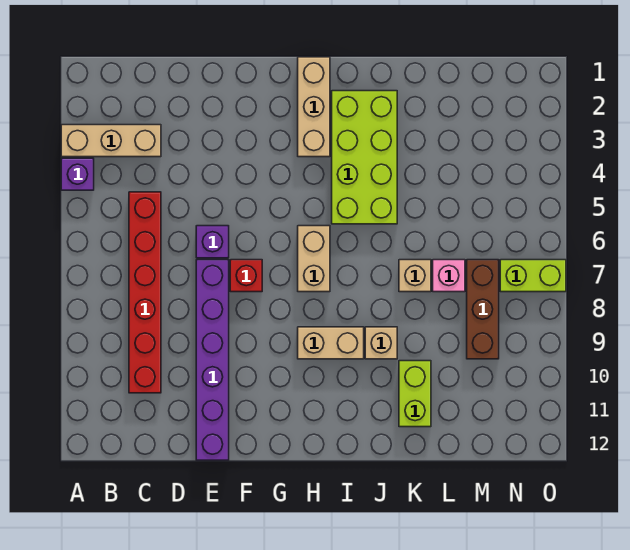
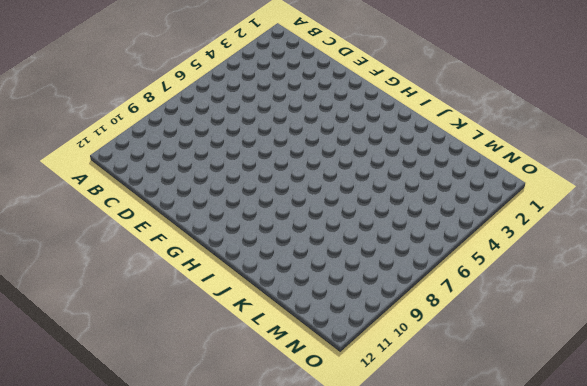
none -> tan 1x3 brick [61,125,161,157]
none -> purple 1x1 brick [61,158,94,190]
none -> red 1x6 brick [129,192,161,393]

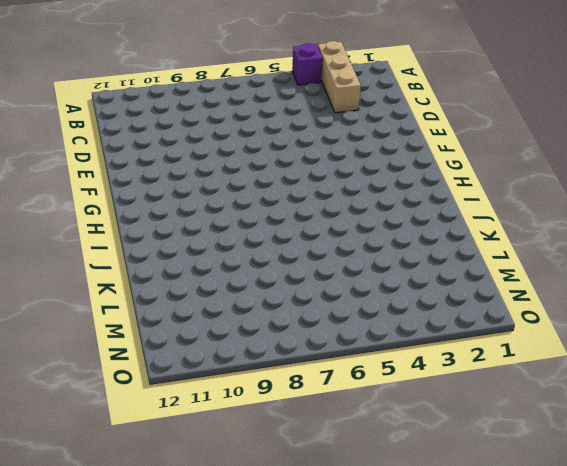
none -> red 1x6 brick [129,192,161,393]
none -> purple 1x1 brick [196,226,229,258]
none -> purple 1x6 brick [196,260,229,460]

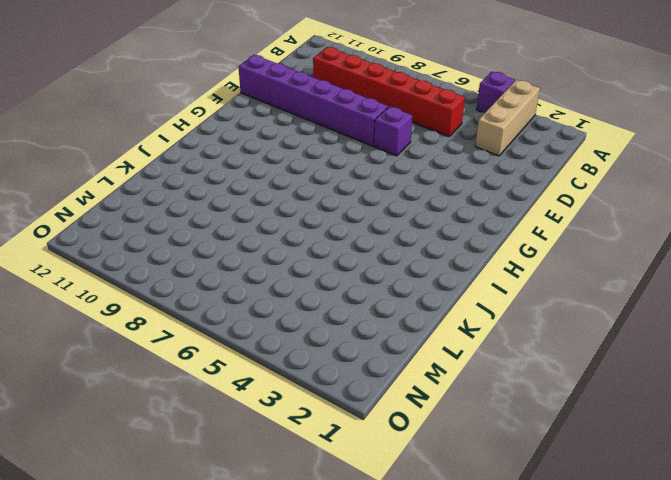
none -> red 1x1 brick [230,260,262,292]
none -> tan 1x3 brick [298,57,330,157]
none -> tan 1x2 brick [298,226,330,292]

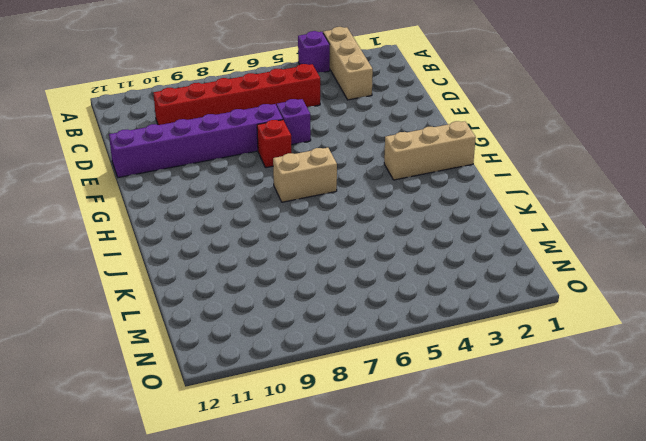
none -> tan 1x2 brick [298,327,364,359]
none -> lime 2x4 brick [332,91,397,224]
none -> tan 1x1 brick [365,327,397,359]

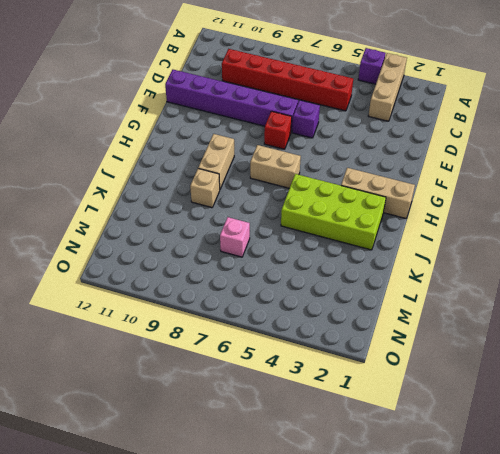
none -> tan 1x1 brick [399,260,431,292]
none -> lime 1x2 brick [399,361,431,427]
none -> brown 1x3 brick [467,260,499,359]

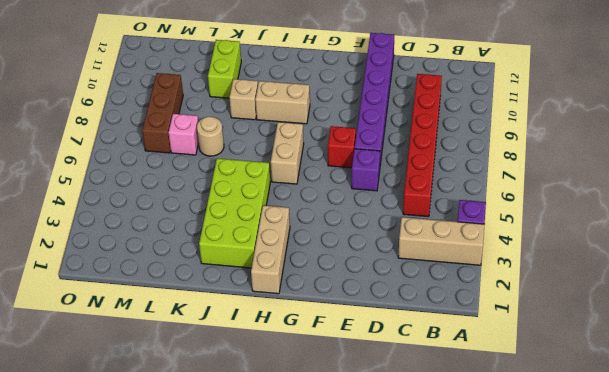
tan 1x1 round brick [197,117,224,156] -> tan 1x1 brick [399,260,431,292]
none -> lime 1x2 brick [500,260,566,292]

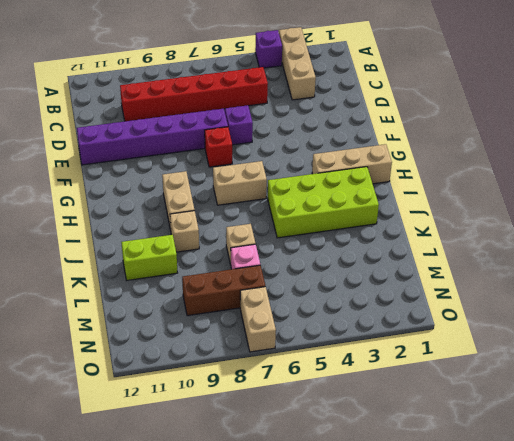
tan 1x2 brick [240,287,276,352] -> lime 1x2 brick [500,260,566,292]

